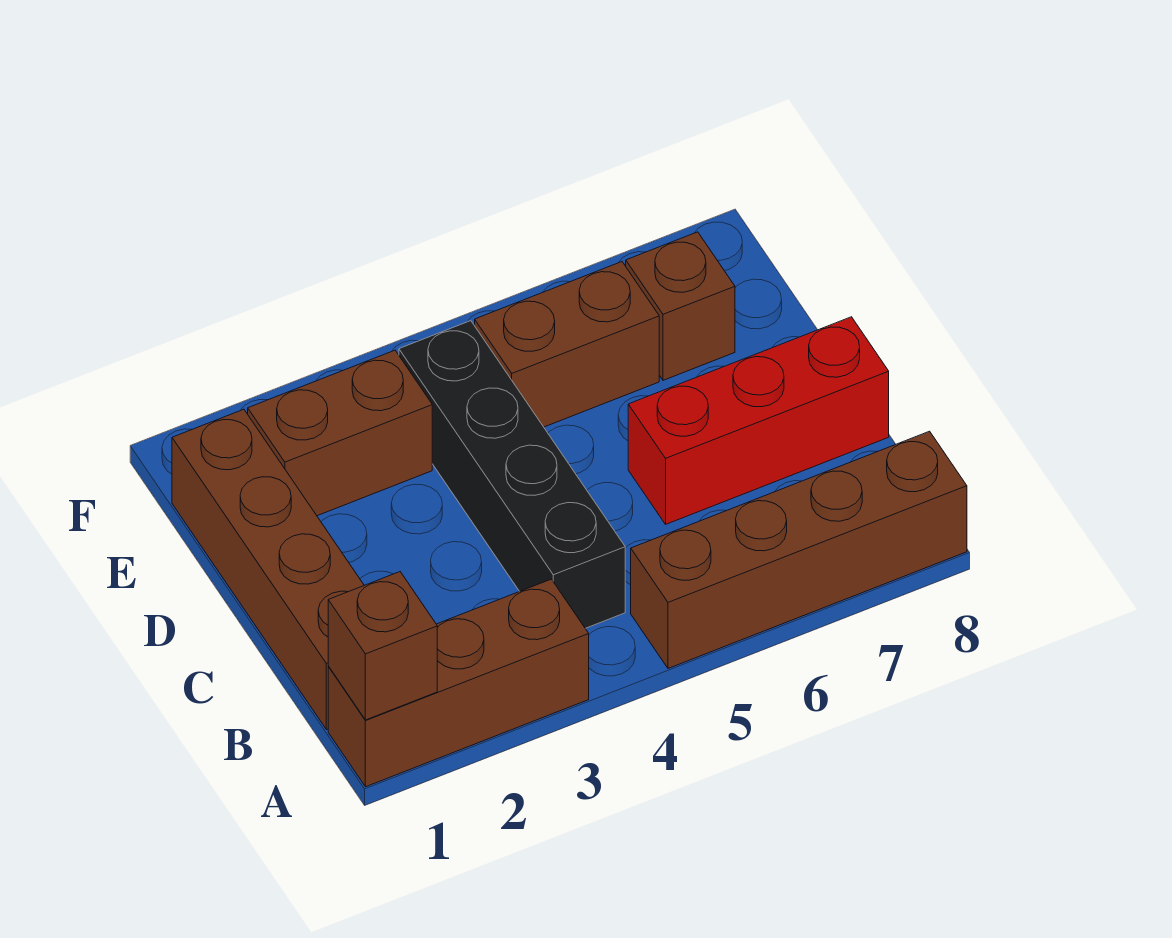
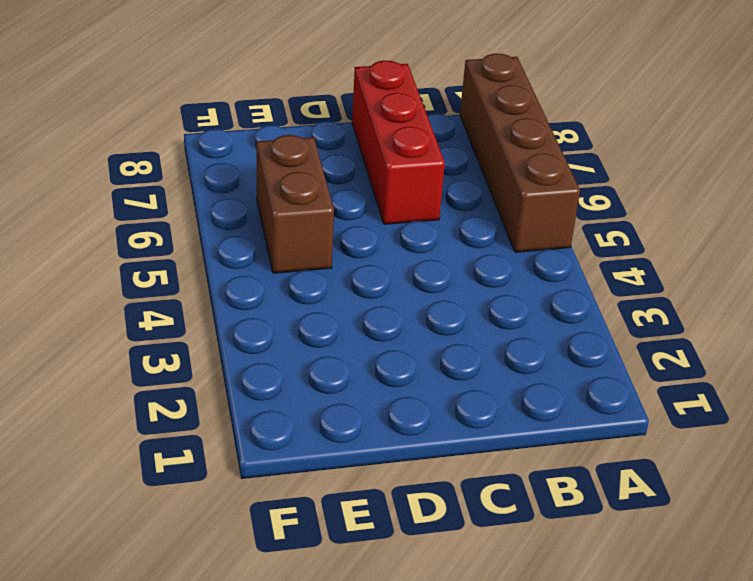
none -> brown 1x3 brick [328,579,589,787]
none -> brown 1x4 brick [172,409,364,730]

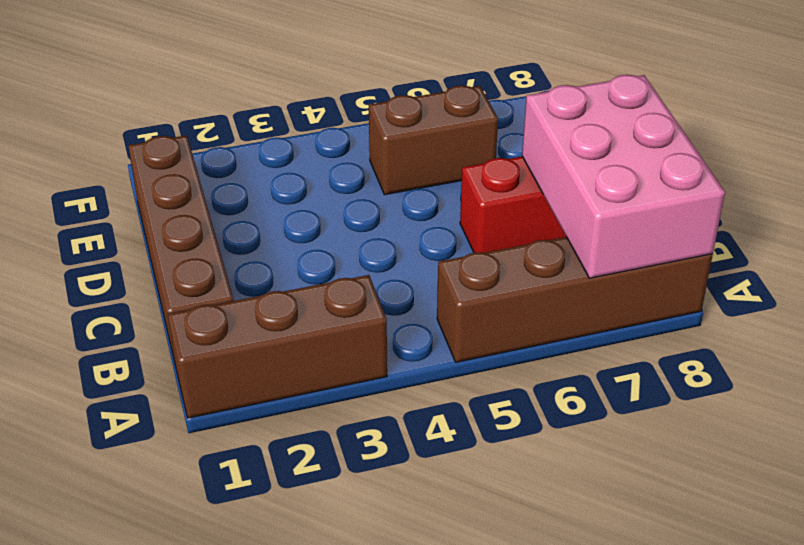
pink 2x3 brick [522,75,725,278] -> none
none -> black 1x4 brick [399,321,625,628]
none -> brown 1x2 brick [248,350,432,516]

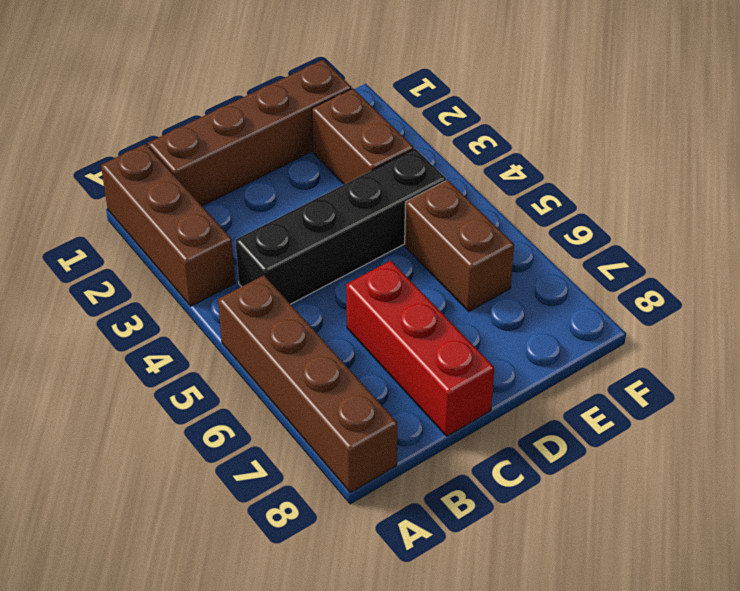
none -> brown 1x1 brick [626,232,735,380]
none -> brown 1x1 brick [328,572,437,720]

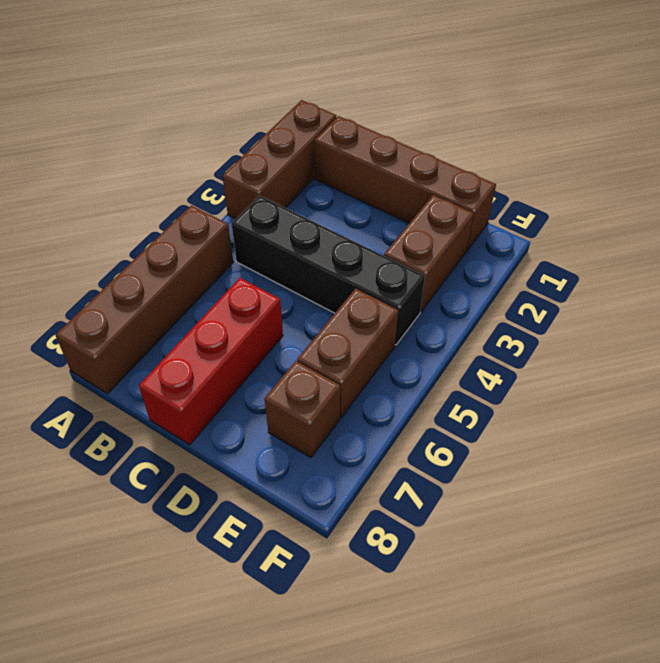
none -> brown 1x1 brick [328,572,437,720]

